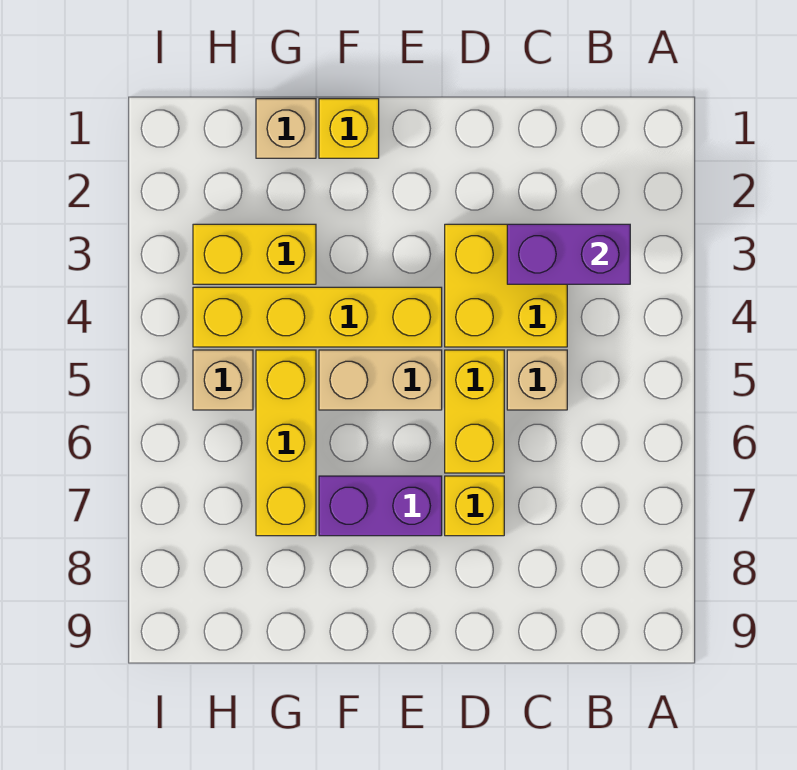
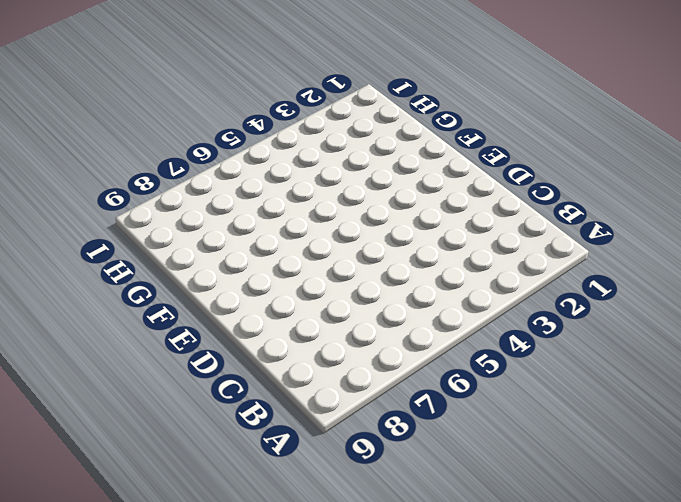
none -> yellow 2x2 brick [445,224,567,347]
none -> tan 1x1 brick [507,350,567,410]
none -> yellow 1x2 brick [445,350,504,473]

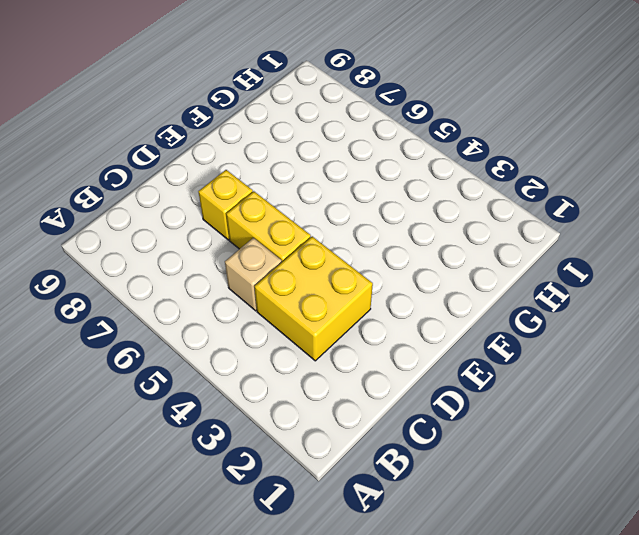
none -> yellow 1x4 brick [193,287,442,347]
none -> tan 1x2 brick [319,350,442,410]
none -> purple 1x2 brick [319,476,442,536]

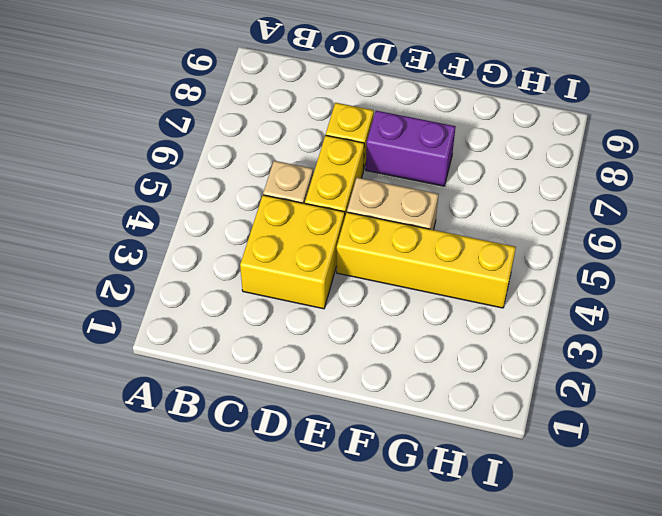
none -> yellow 1x1 brick [319,99,379,158]
none -> tan 1x1 brick [256,99,316,158]
none -> yellow 1x2 brick [193,224,316,284]

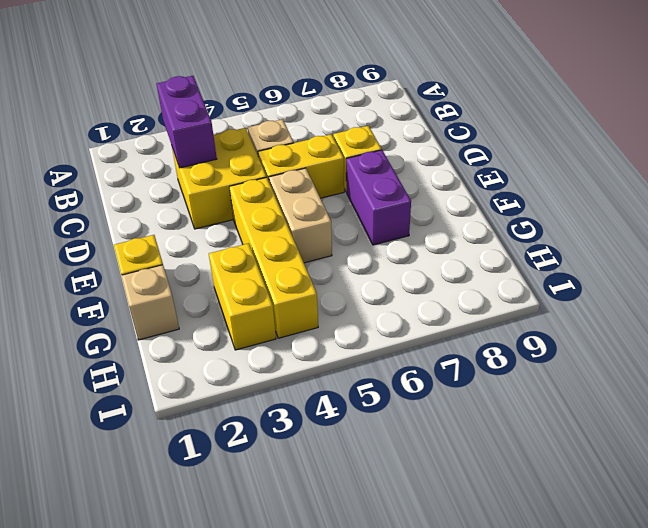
none -> yellow 1x3 brick [256,350,316,536]
none -> tan 1x1 brick [193,350,253,410]

